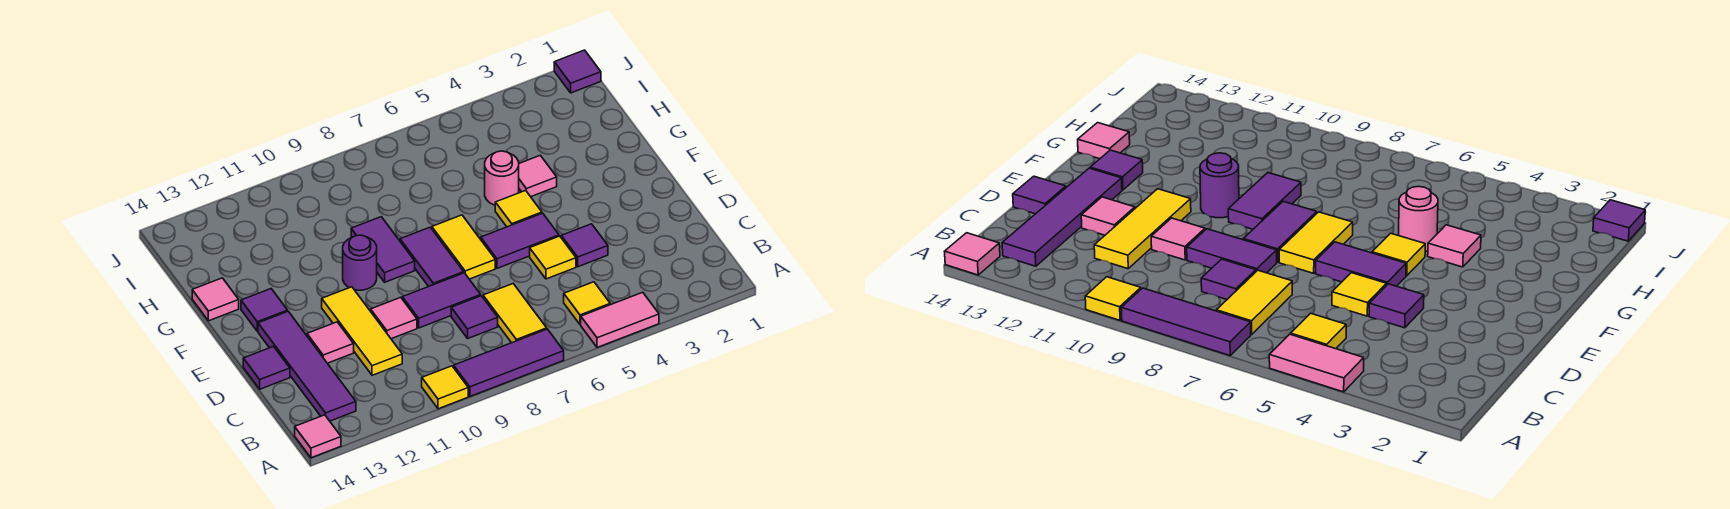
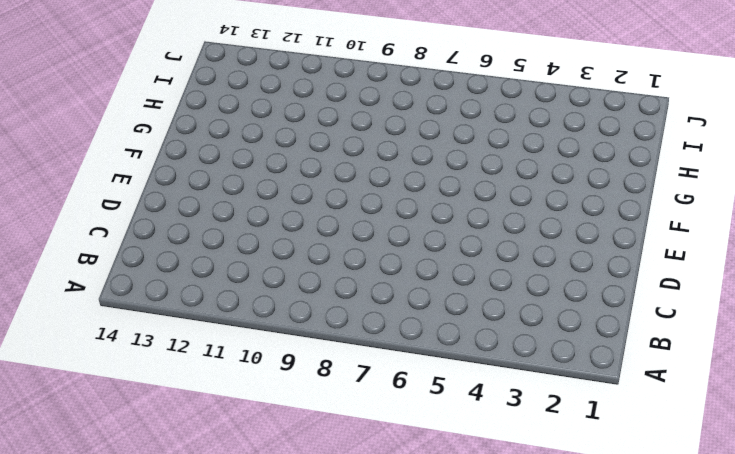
none -> pink 1x2 tile [581,292,659,347]
none -> purple 1x3 tile [454,329,564,396]
none -> yellow 1x1 tile [422,366,468,409]

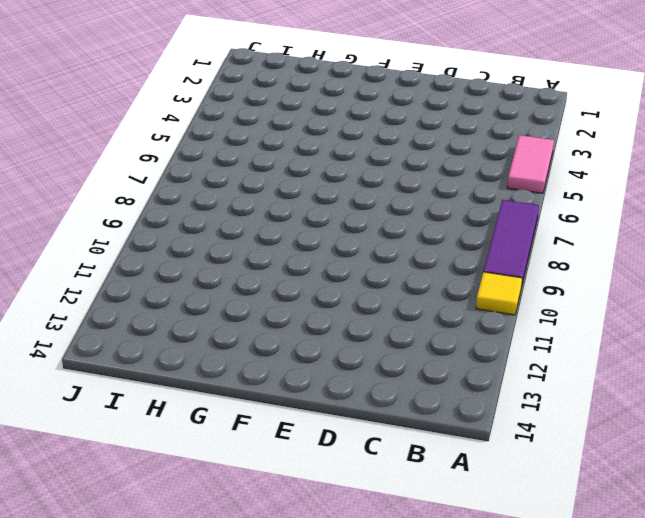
none -> pink 1x1 tile [295,415,341,458]
none -> yellow 1x1 tile [564,282,610,325]
none -> yellow 1x2 tile [483,284,547,343]

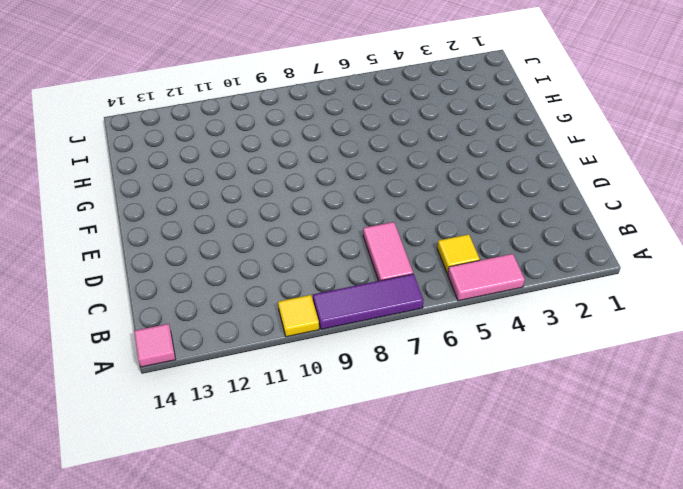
pink 1x2 tile [363,222,413,281] -> yellow 1x2 tile [483,284,547,343]
none -> purple 1x4 tile [258,311,356,421]
none -> purple 1x1 tile [451,296,498,338]
none -> yellow 1x3 tile [322,287,402,375]

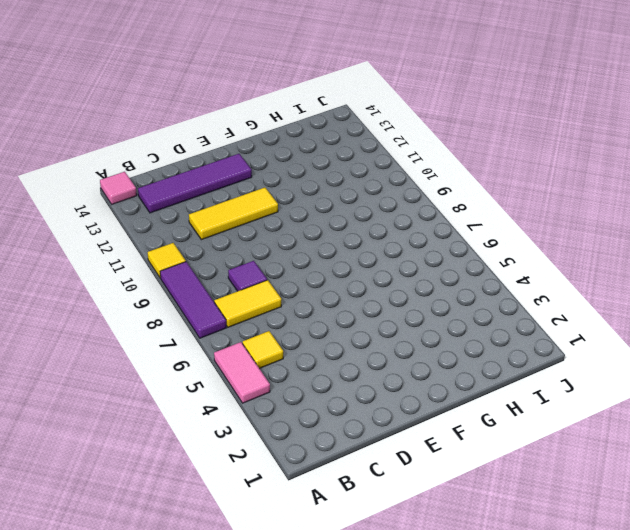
none -> purple 1x1 tile [561,224,608,267]
none -> yellow 1x1 tile [530,236,576,279]
none -> purple 1x2 tile [402,273,481,328]

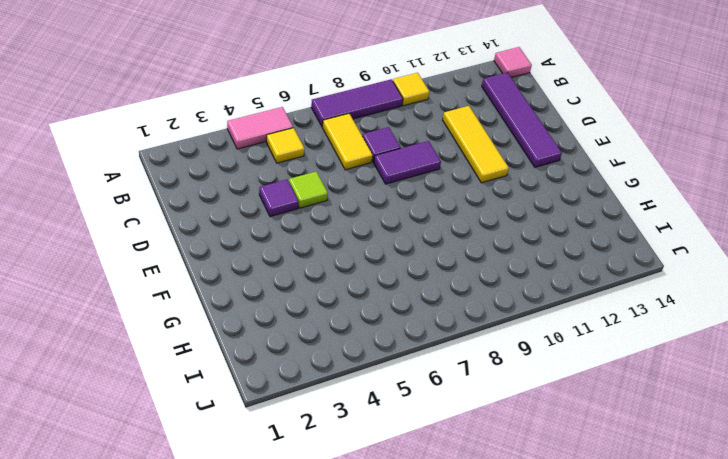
lime 1x1 tile [289,172,328,208] -> yellow 1x1 tile [530,236,576,279]
none -> pink 1x1 tile [371,297,417,339]
none -> pink 1x1 tile [307,322,354,363]
none -> purple 1x1 tile [243,347,290,389]

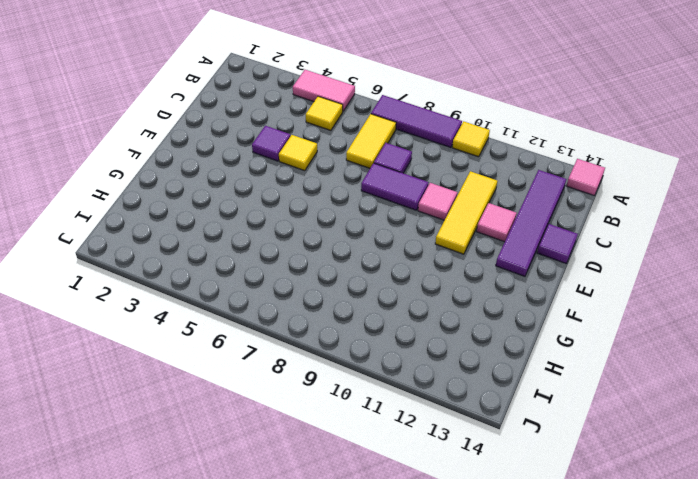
none -> purple 1x2 tile [481,213,559,268]
none -> yellow 1x2 tile [432,215,495,279]
none -> purple 1x2 tile [400,227,464,287]

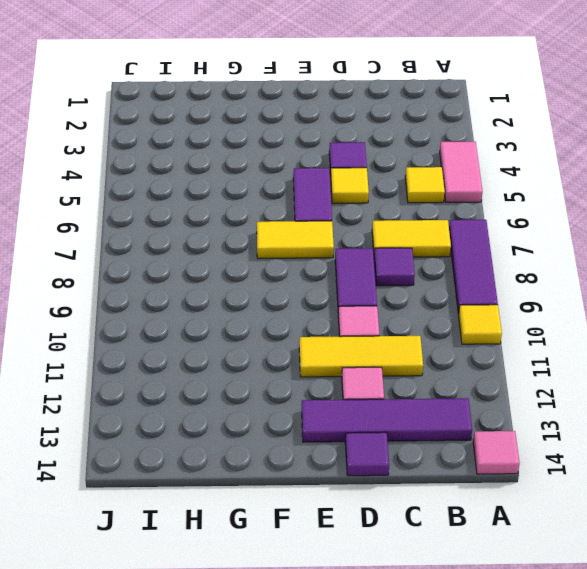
none -> purple 1x2 tile [400,227,464,287]
none -> yellow 1x1 tile [495,190,542,227]
none -> purple 1x2 tile [351,217,415,282]

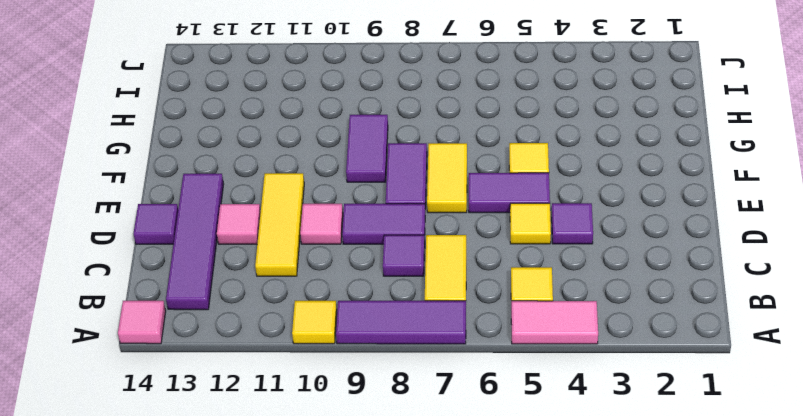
none -> purple 1x1 round brick [343,235,377,290]
none -> purple 1x1 tile [241,289,288,331]
none -> pink 1x1 tile [519,155,557,197]

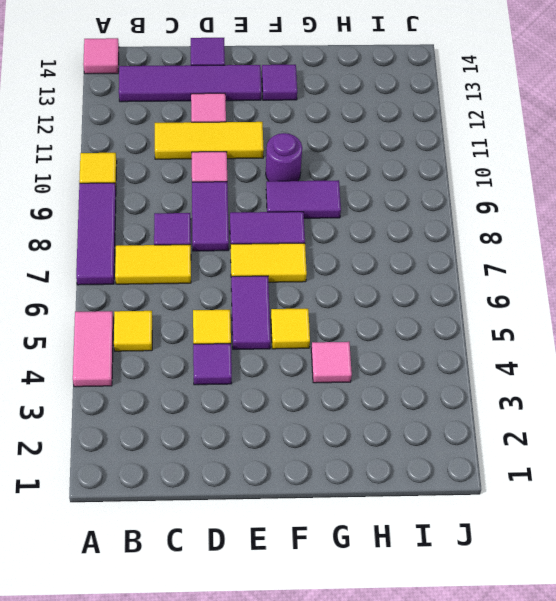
none -> pink 1x1 round brick [485,151,519,205]
none -> pink 1x1 tile [192,278,239,321]
none -> purple 1x1 tile [554,50,601,93]

